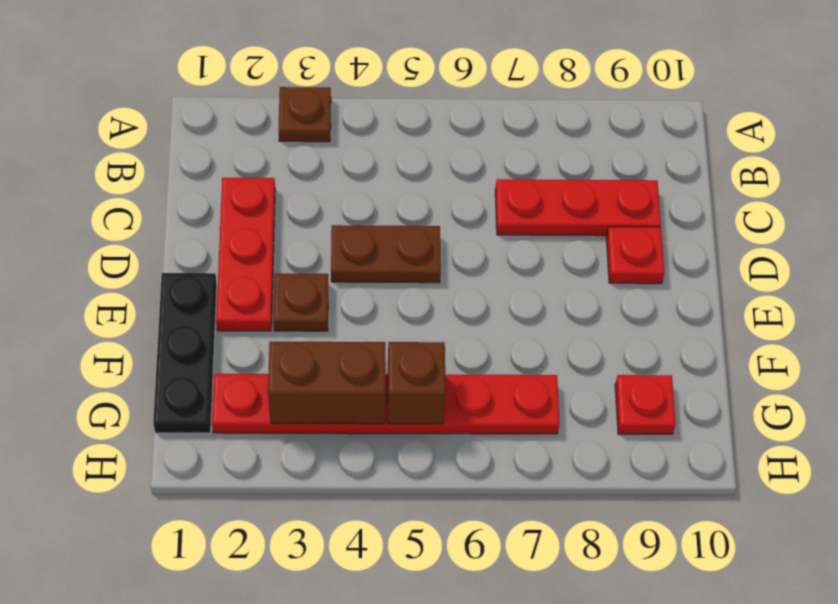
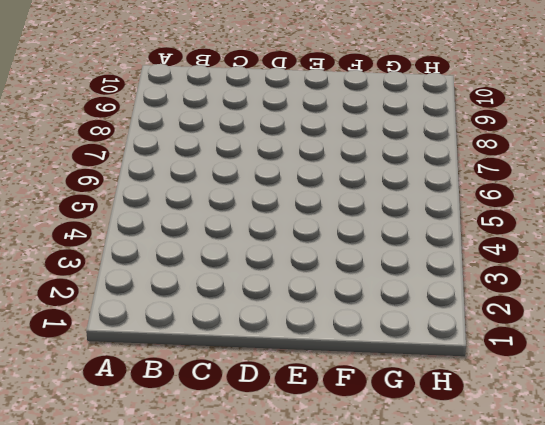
none -> brown 1x1 plate [278,87,331,142]
none -> red 1x3 plate [216,178,275,331]

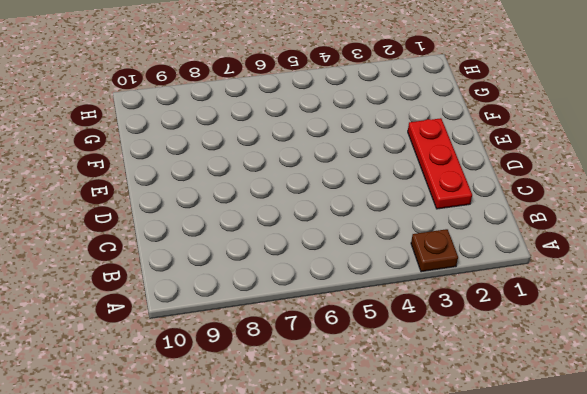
none -> red 1x3 plate [495,179,661,236]
none -> brown 1x2 plate [331,225,441,283]

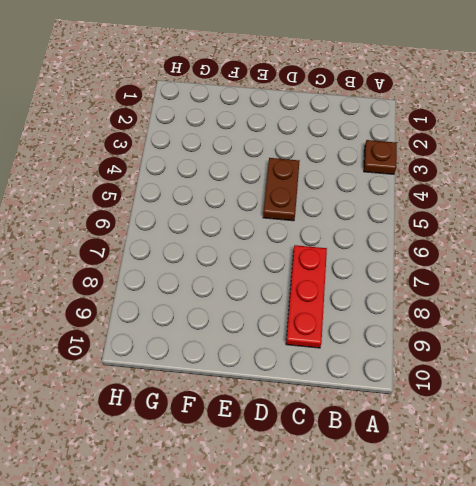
none -> red 1x3 plate [216,178,275,331]
none -> red 1x1 plate [606,227,664,284]

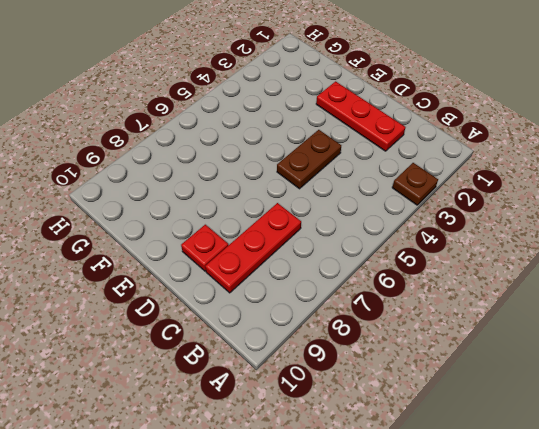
none -> black 1x3 plate [153,273,217,433]
none -> brown 1x1 plate [273,273,328,331]

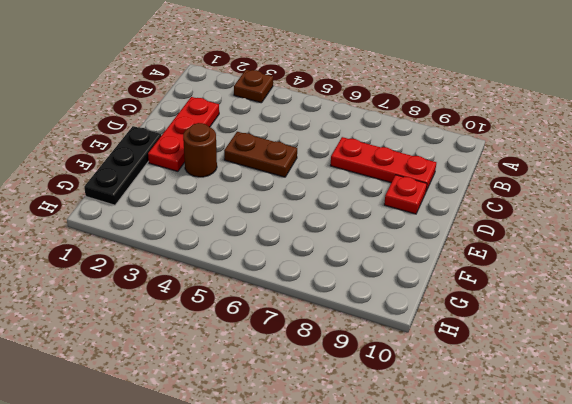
brown 1x1 round brick [183,123,217,177] -> brown 1x1 plate [273,273,328,331]
none -> red 1x6 plate [212,374,559,434]
none -> red 1x1 plate [615,375,676,434]

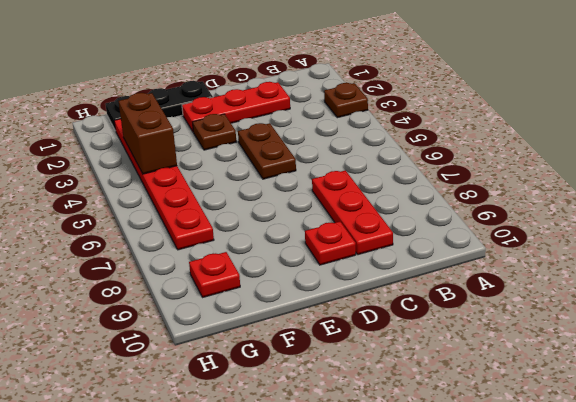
none -> brown 1x1 brick [387,342,446,424]

